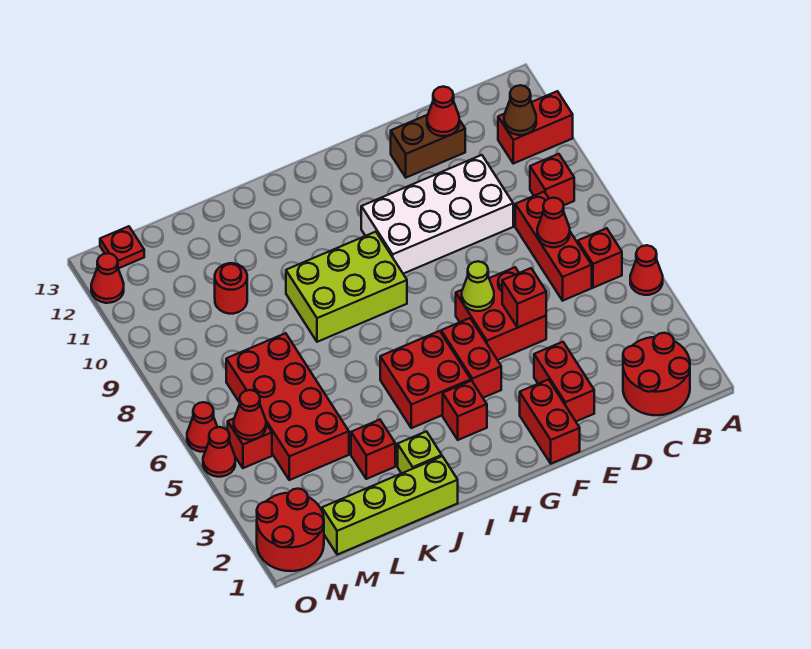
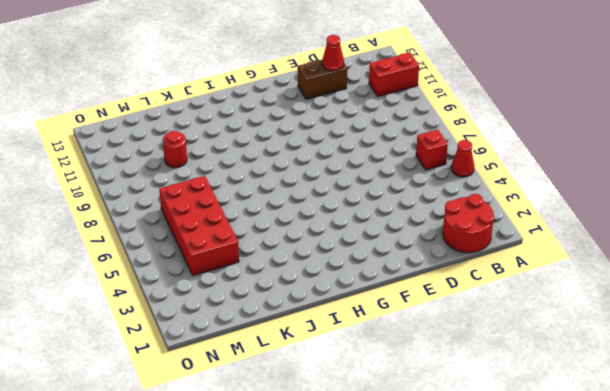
none -> red 1x1 brick [530,154,574,205]
none -> red 1x3 brick [515,192,592,301]
none -> white 2x4 brick [361,155,513,274]
none -> red 1x2 brick [534,342,594,421]

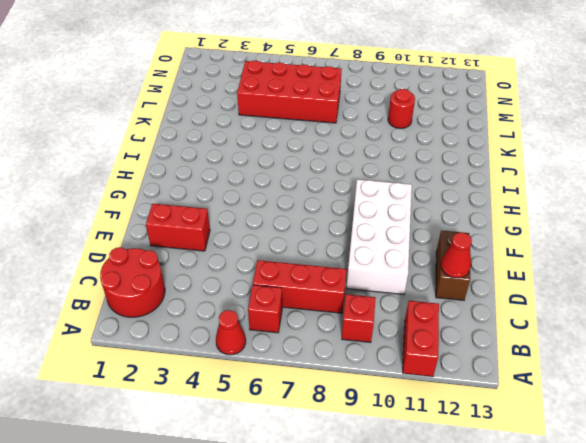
none -> red 2x2 brick [456,267,546,360]
none -> red 1x2 brick [520,380,580,464]
none -> red 1x2 brick [441,318,501,398]
none -> red 1x1 brick [443,381,487,440]

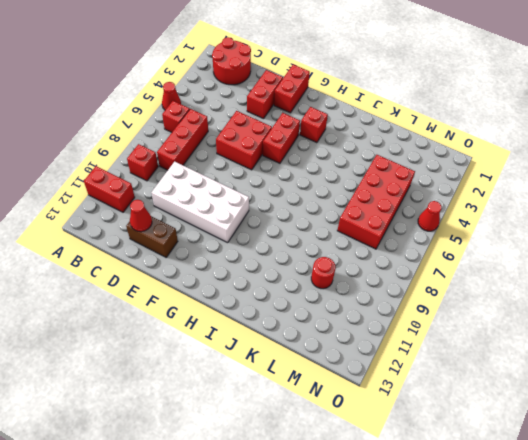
none -> red 2x2 brick [380,331,471,428]
none -> lime 2x3 brick [286,232,407,342]
none -> lime 1x4 brick [322,456,458,555]
none -> lime 1x1 brick [398,431,442,473]

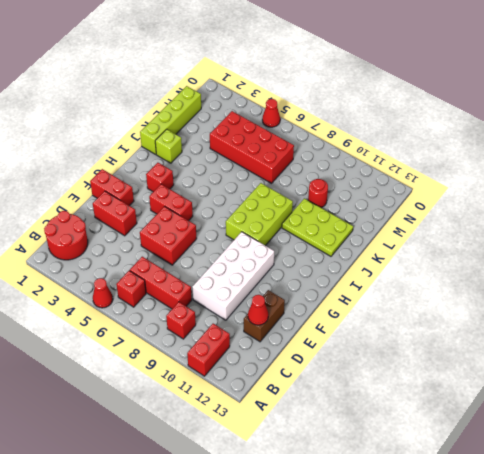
lime 2x3 plate [282,198,353,256] -> none
none -> red 2x2 brick [380,331,471,428]
none -> red 1x1 brick [351,420,395,479]
none -> red 2x2 round brick [257,489,324,571]
none -> red 1x1 brick [228,419,272,468]

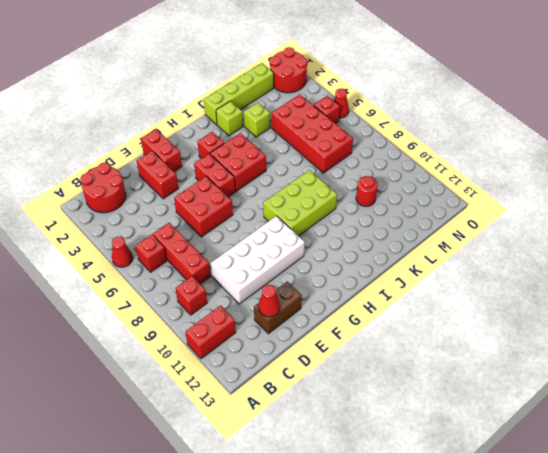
lime 1x1 brick [244,102,270,137] -> red 1x1 brick [351,420,395,479]
none -> red 1x1 plate [100,226,144,268]
none -> red 1x1 cone [187,402,217,452]
none -> red 1x1 cone [91,253,124,303]
none -> brown 1x1 cone [504,85,536,135]

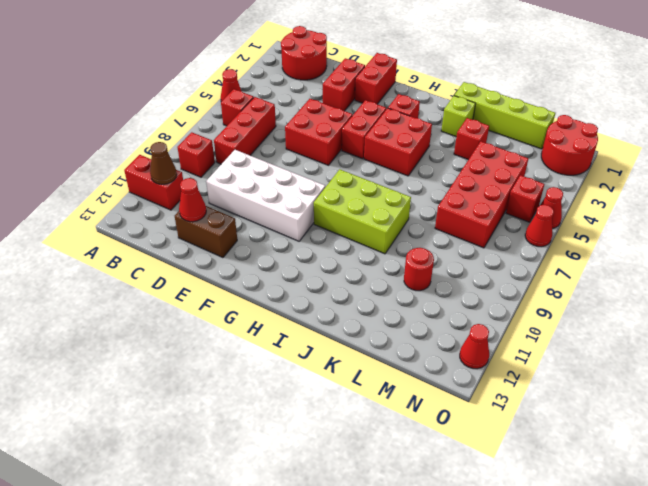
none -> red 1x1 plate [100,226,144,268]
none -> red 1x1 cone [537,198,570,247]
none -> red 1x1 brick [502,268,546,327]
none -> lime 1x1 cone [462,261,494,311]

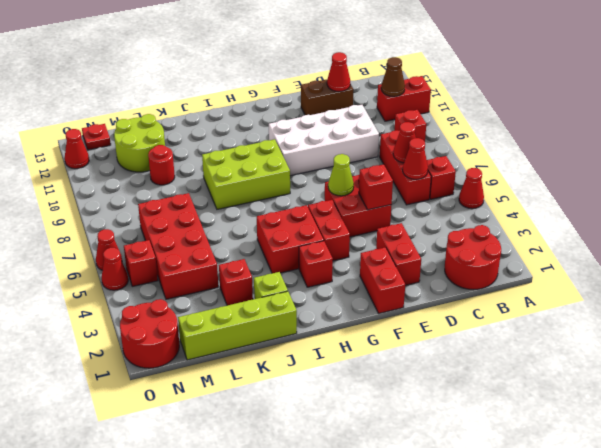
red 1x1 cone [403,138,428,179] -> red 1x1 cone moved to [234,390,266,440]
lime 2x2 round brick [114,114,165,172] -> none

